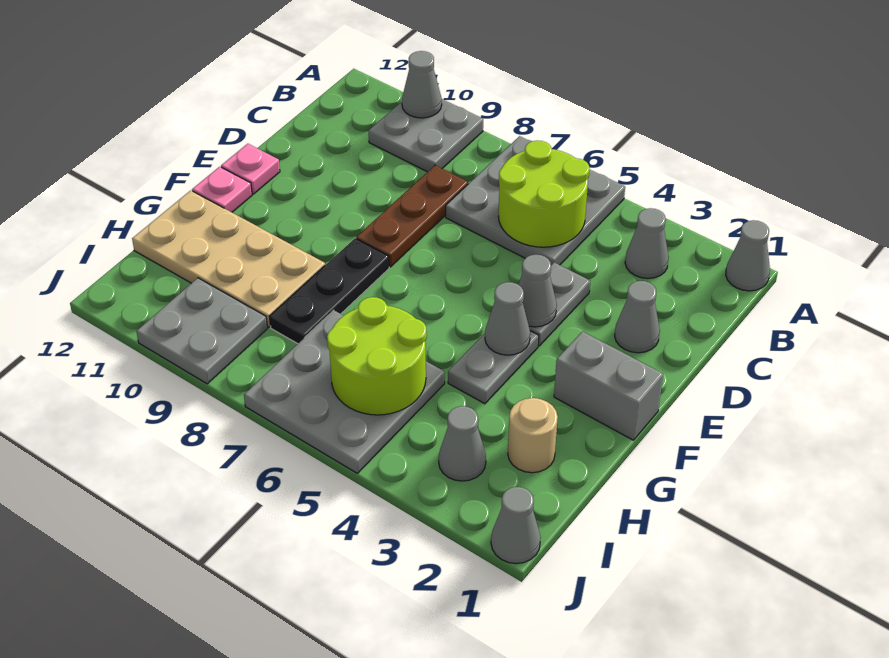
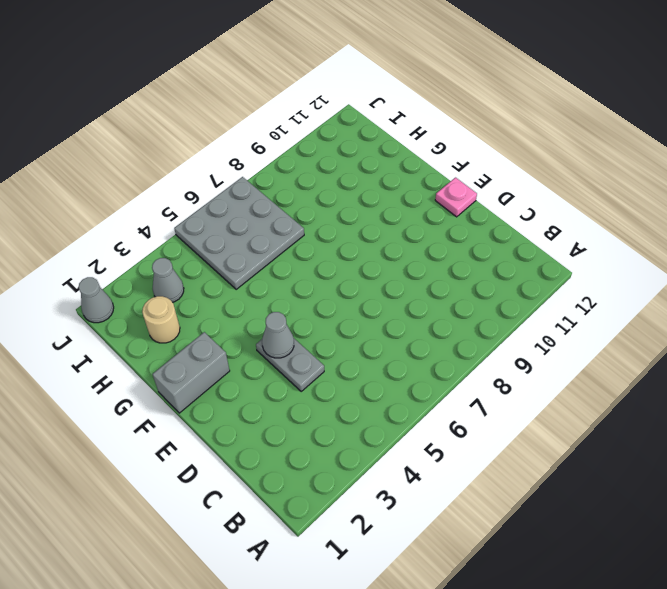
none -> grey 1x1 cone [726,220,770,291]
none -> grey 3x3 plate [446,136,625,265]
none -> grey 2x2 plate [369,99,483,172]

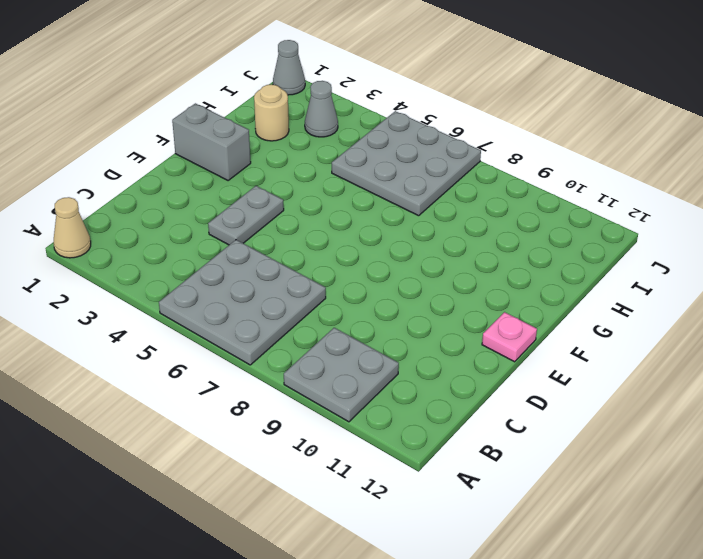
tan 1x1 cone [54,197,91,258] -> grey 1x1 cone [726,220,770,291]
none -> grey 1x1 cone [625,208,669,278]
none -> brown 1x3 plate [356,165,468,267]
none -> grey 1x1 cone [615,281,660,353]

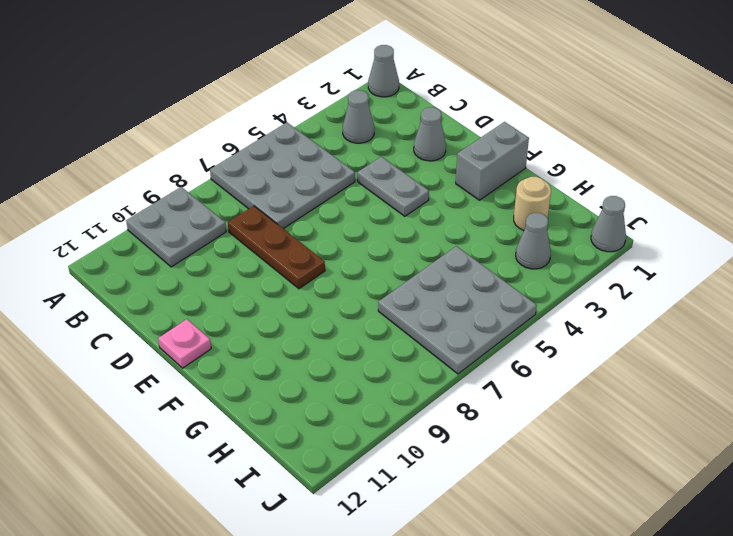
none -> grey 1x2 plate [448,331,539,404]
none -> black 1x3 plate [269,238,389,344]
none -> pink 1x1 plate [192,167,252,212]

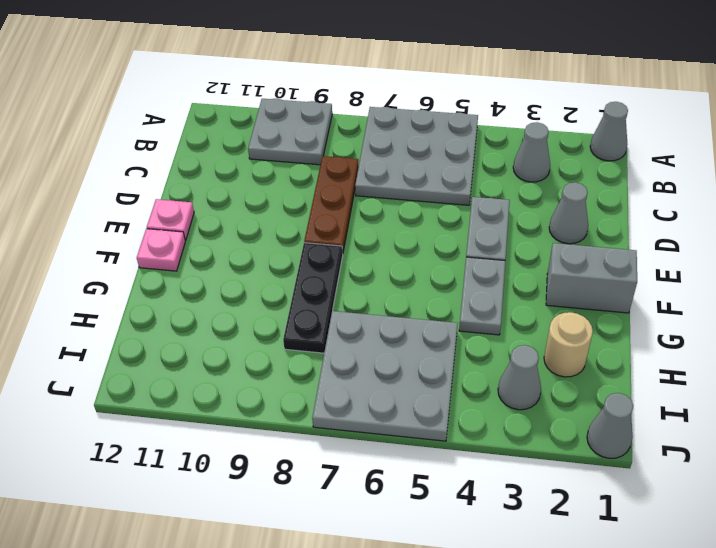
none -> tan 2x4 plate [132,190,325,327]
none -> grey 2x2 plate [136,278,268,384]
none -> grey 1x1 cone [402,51,442,118]

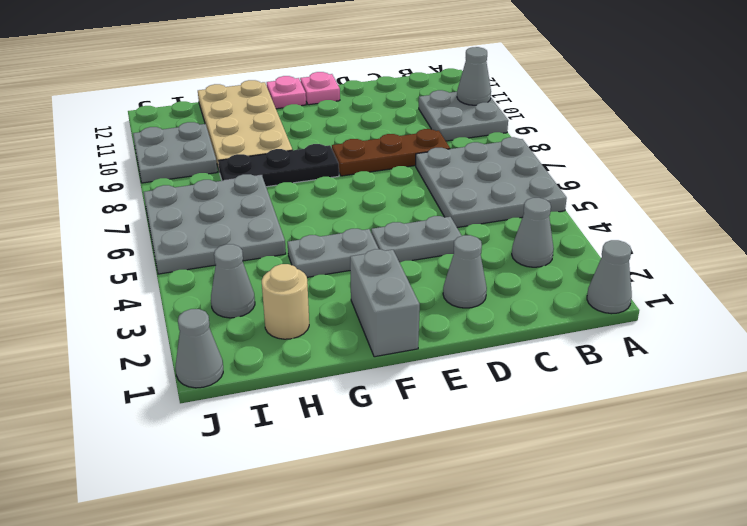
none -> lime 2x2 round brick [498,141,590,247]
none -> grey 1x1 cone [518,255,557,327]
none -> grey 1x1 cone [485,282,530,355]

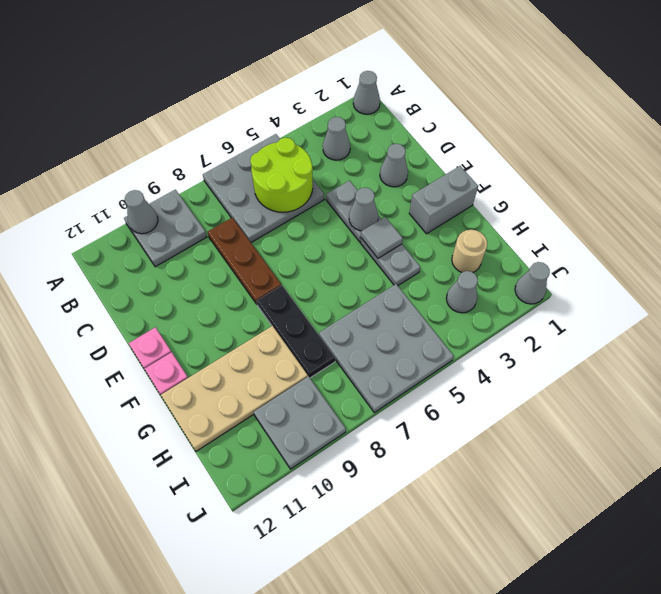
grey 1x1 tile [361,217,403,258] -> grey 1x1 cone [485,282,530,355]
none -> lime 2x2 round brick [327,297,427,415]

